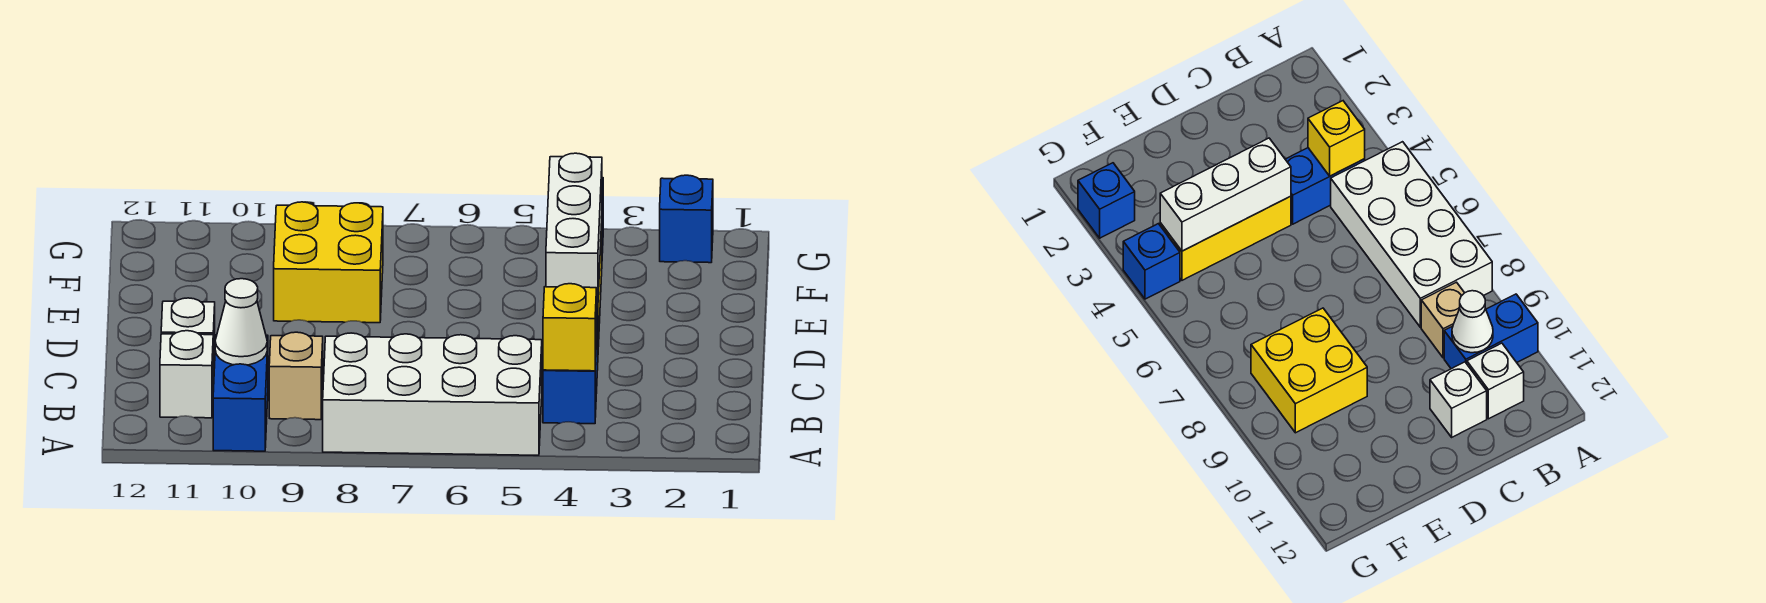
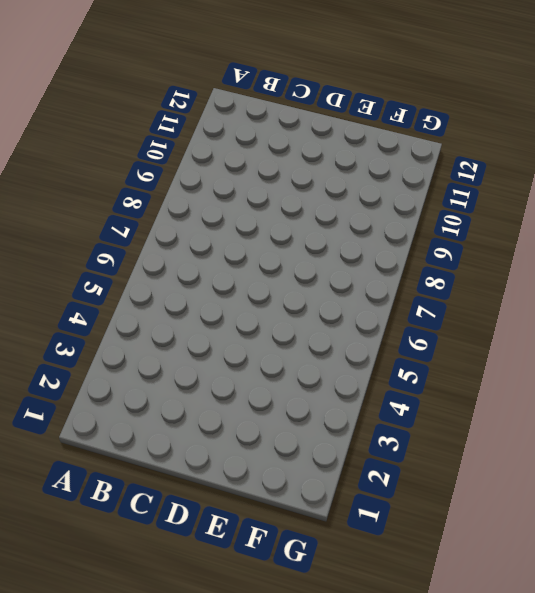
none -> white 2x4 brick [323,333,542,455]
none -> blue 1x2 brick [213,335,268,451]
none -> blue 1x2 brick [543,308,598,424]

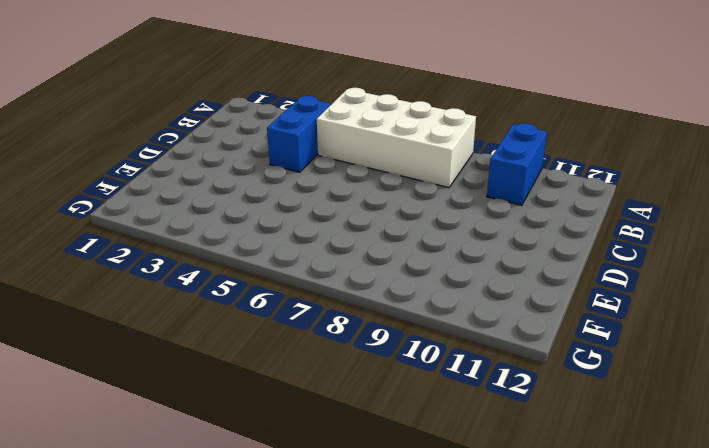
none -> tan 1x1 brick [269,332,323,420]
none -> white 1x1 brick [160,331,213,418]
none -> white 1x1 brick [161,298,215,382]

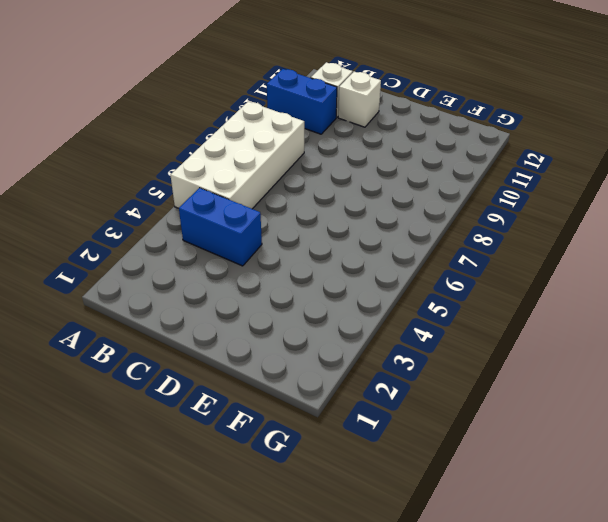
none -> tan 1x1 brick [269,332,323,420]
none -> yellow 1x3 brick [1160,196,1291,280]
none -> yellow 2x2 brick [274,202,383,323]

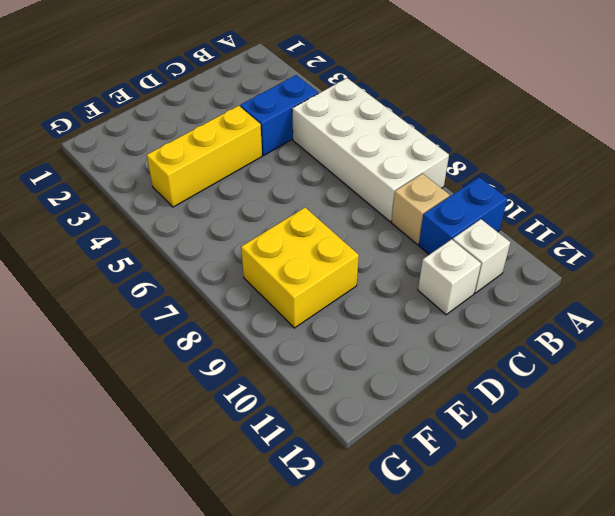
none -> blue 1x1 brick [660,175,713,263]
none -> blue 1x1 brick [1123,224,1180,299]
none -> yellow 1x1 brick [543,284,597,371]

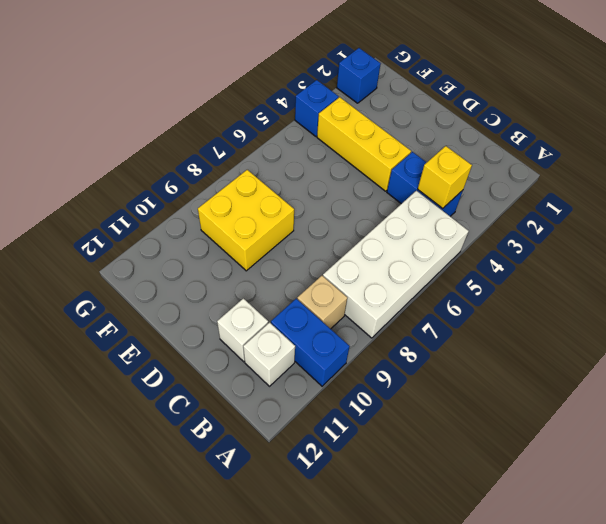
none -> white 1x1 cone [215,279,267,365]
none -> white 1x3 brick [546,153,602,306]

